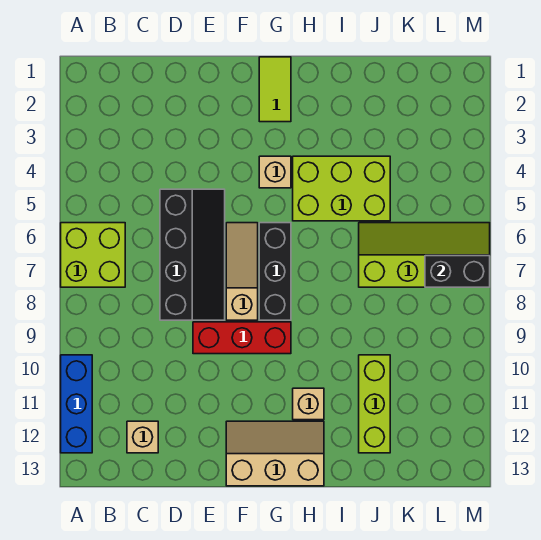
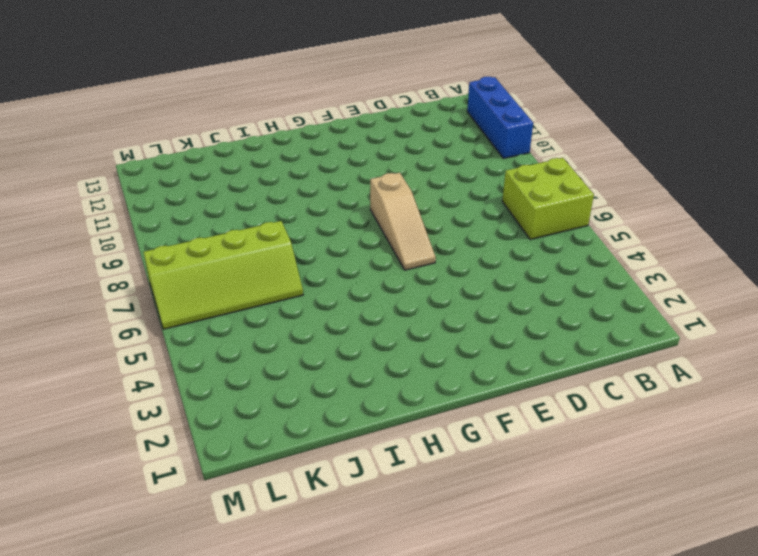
none -> tan 1x1 brick [127,421,158,453]
none -> black 2x4 slope [160,189,225,320]
none -> red 1x3 brick [193,322,291,354]

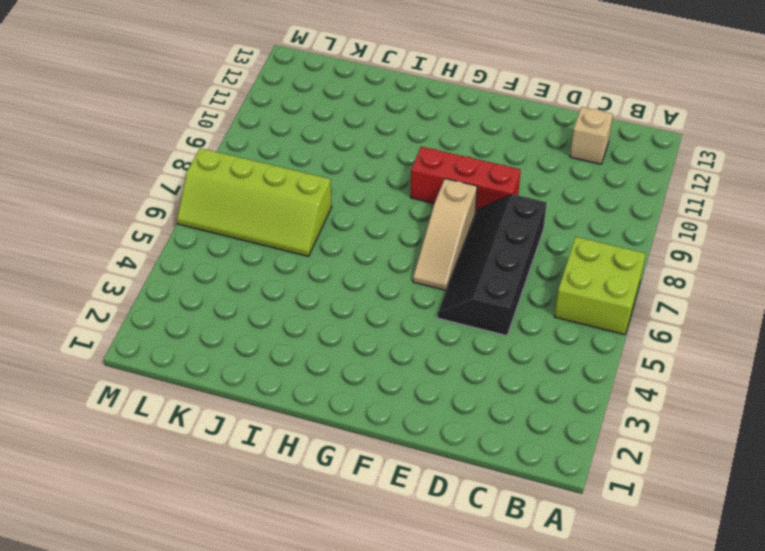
none -> blue 1x3 brick [61,355,92,453]
none -> tan 2x3 slope [226,421,324,486]
none -> lime 1x2 tile [259,57,291,122]

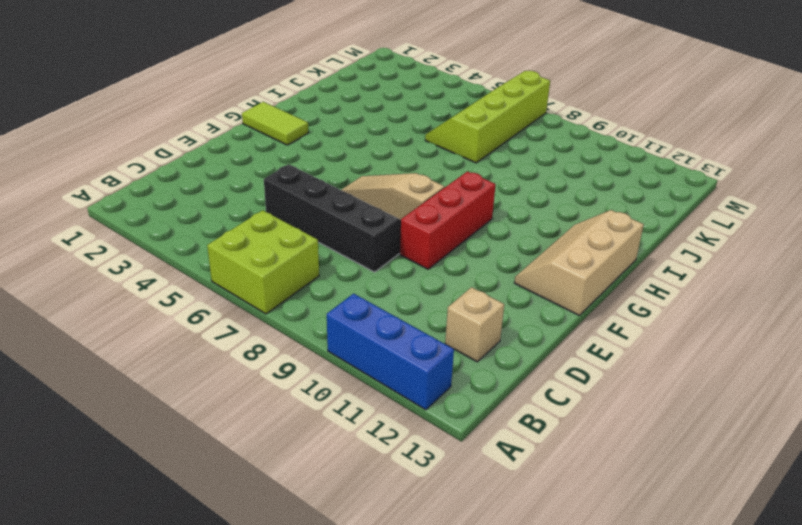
none -> tan 1x1 brick [259,156,291,188]
none -> black 1x3 brick [259,223,291,320]
none -> lime 2x3 brick [293,156,390,221]

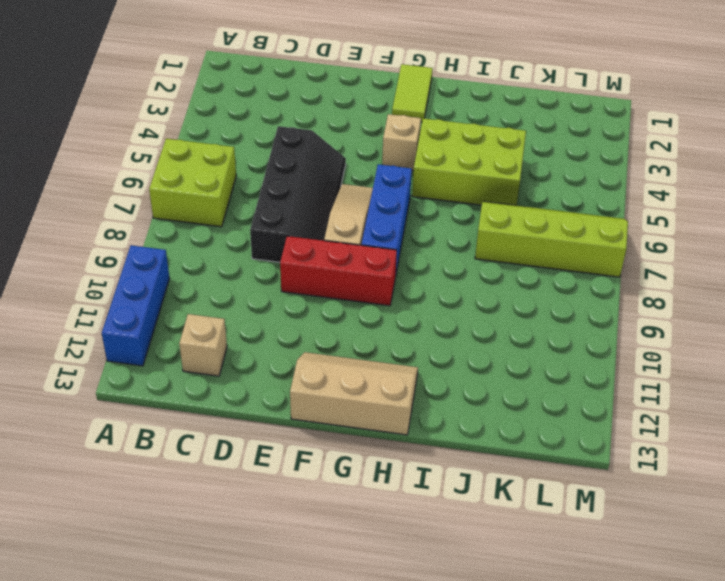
blue 1x3 brick [361,164,412,272] -> black 1x3 brick [259,223,291,320]
none -> tan 1x1 brick [293,388,324,420]
none -> lime 1x3 brick [359,355,390,453]
none -> black 1x2 brick [425,256,490,287]

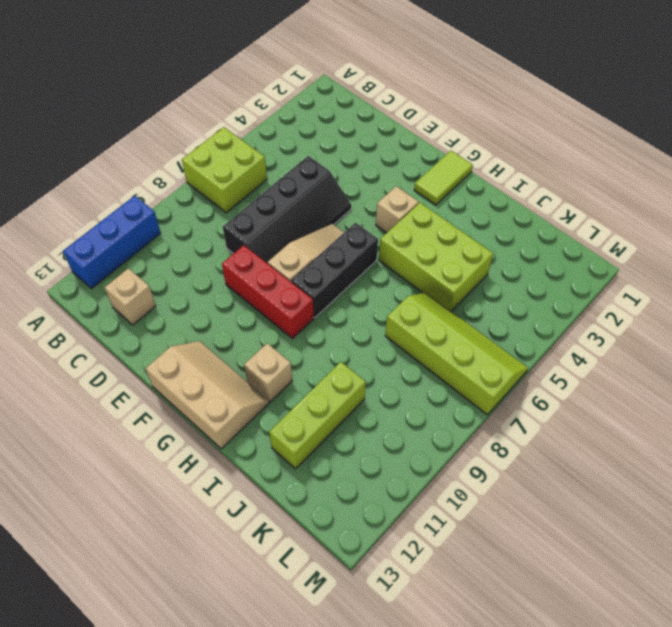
none -> black 1x2 brick [425,256,490,287]

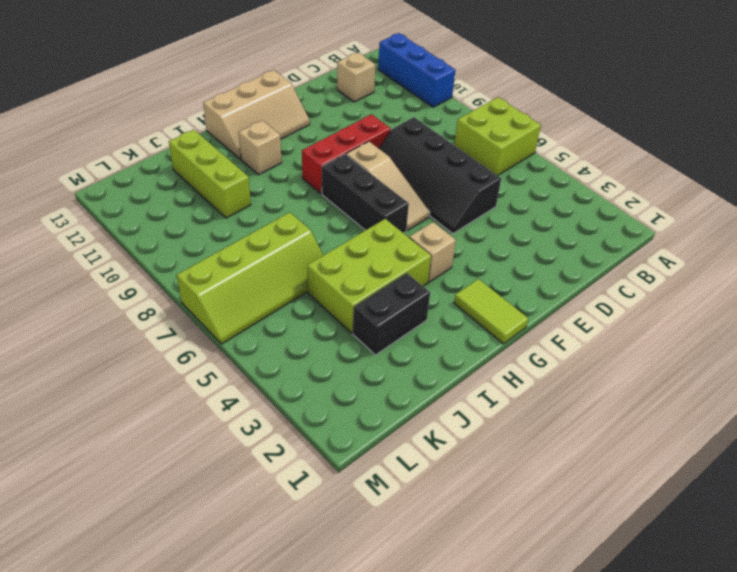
black 1x2 brick [353,273,430,355] -> black 1x2 brick moved to [425,256,490,287]

